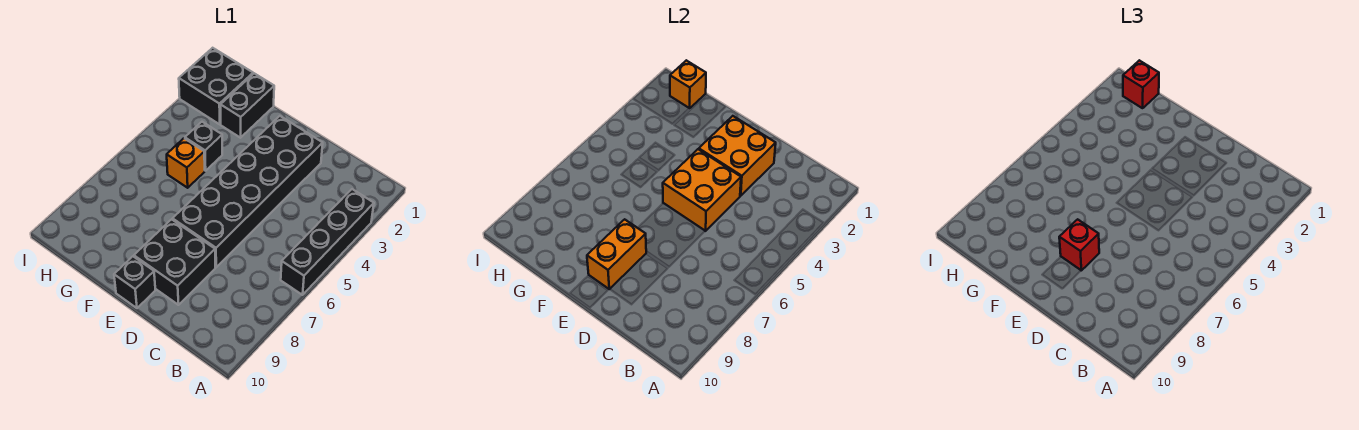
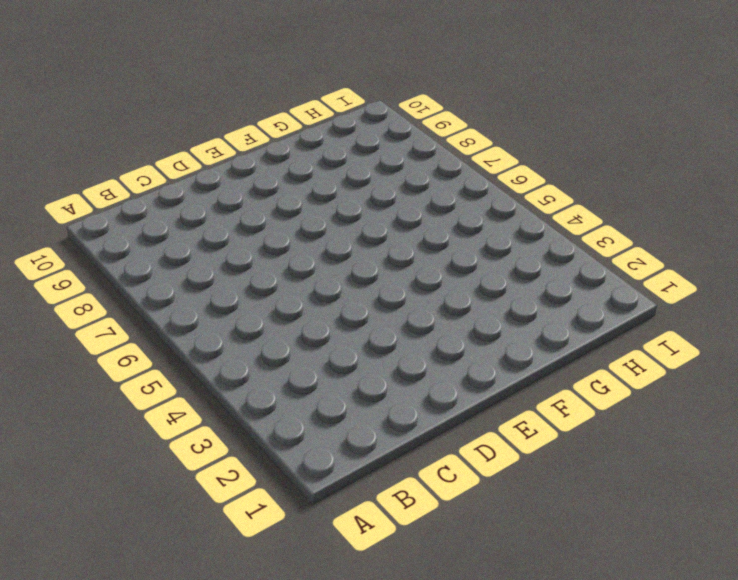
none -> black 1x4 brick [281,189,374,295]
none -> black 2x6 brick [173,116,323,267]
none -> black 2x2 brick [134,219,215,305]

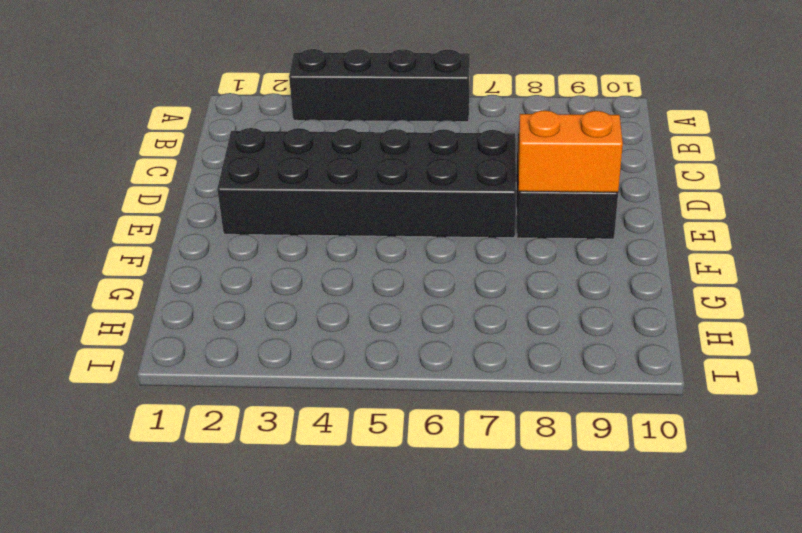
none -> black 1x1 brick [114,256,155,308]
none -> black 1x2 brick [220,73,274,138]
none -> black 1x1 brick [185,122,222,171]

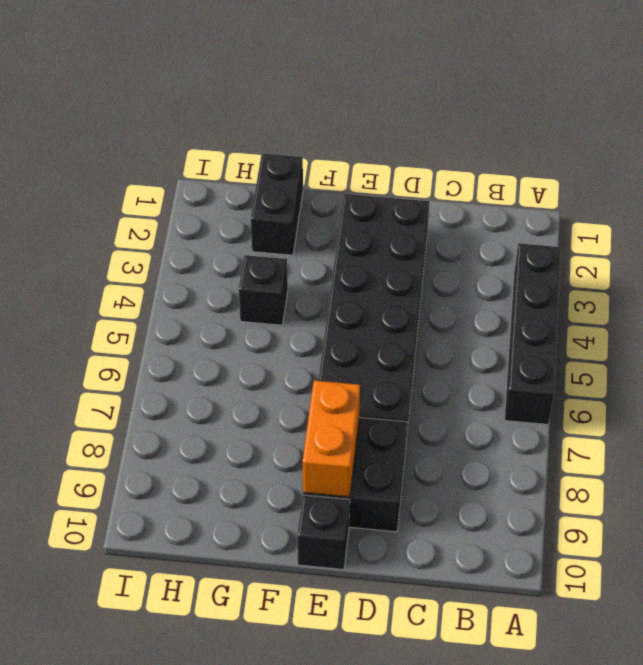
none -> orange 1x1 brick [167,138,205,188]
none -> black 2x2 brick [179,48,253,124]
none -> orange 2x2 brick [699,116,776,196]

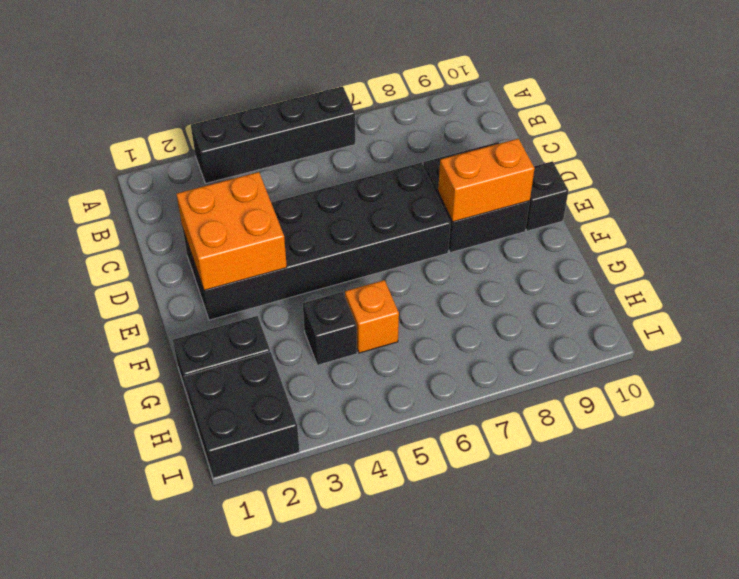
none -> orange 2x2 brick [663,149,741,231]
none -> orange 1x1 brick [670,60,706,108]
none -> red 1x1 brick [1059,219,1099,270]

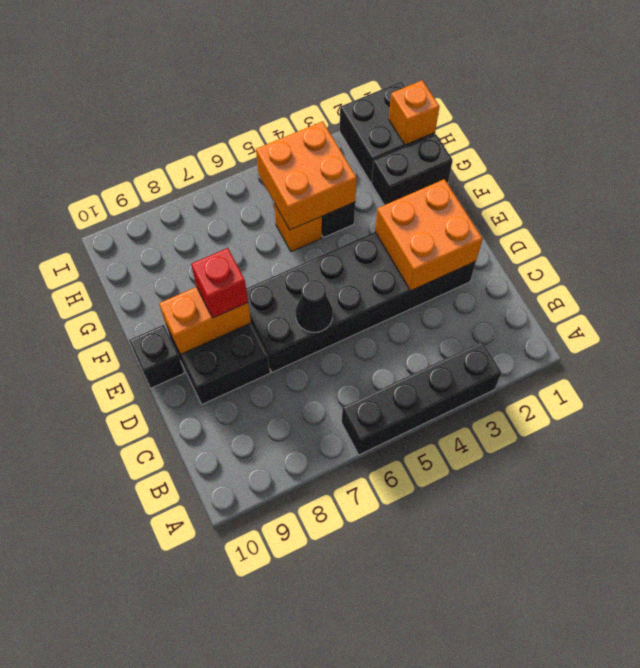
black 1x1 cone [296,280,333,332] -> none
orange 2x2 brick [256,121,357,230] -> orange 2x2 brick moved to [663,149,741,231]
none -> red 1x1 brick [1123,60,1159,108]

